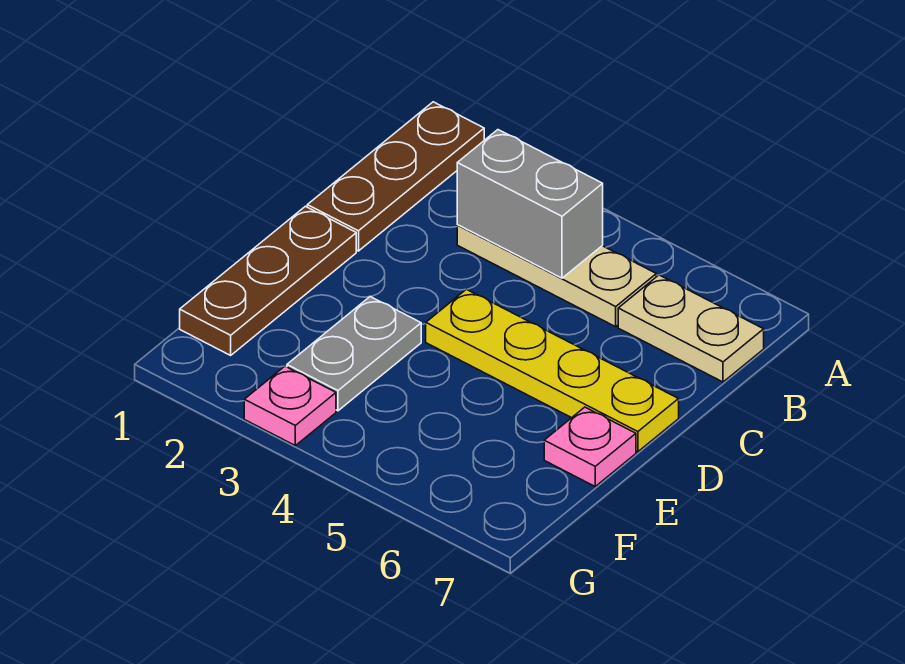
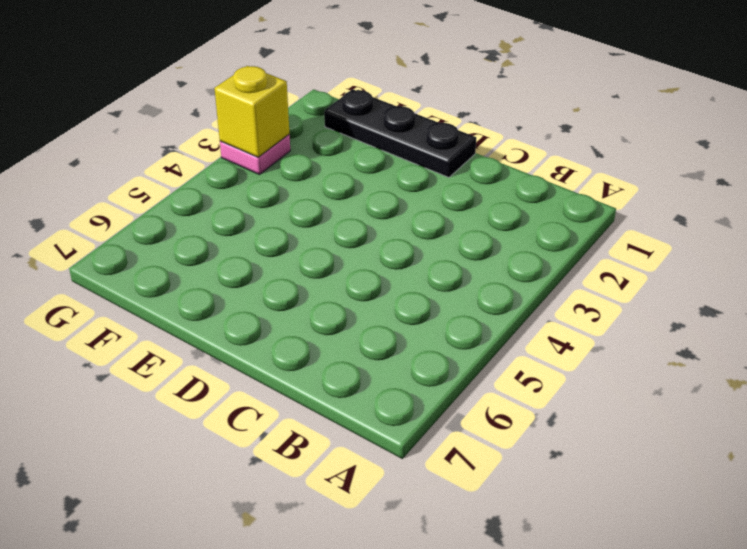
black 1x3 plate [324,89,476,177] -> brown 1x3 plate [180,206,356,355]
yellow 1x1 brick [214,66,290,157] -> none
none -> brown 1x3 plate [307,102,484,251]
none -> tan 1x3 plate [457,225,656,327]

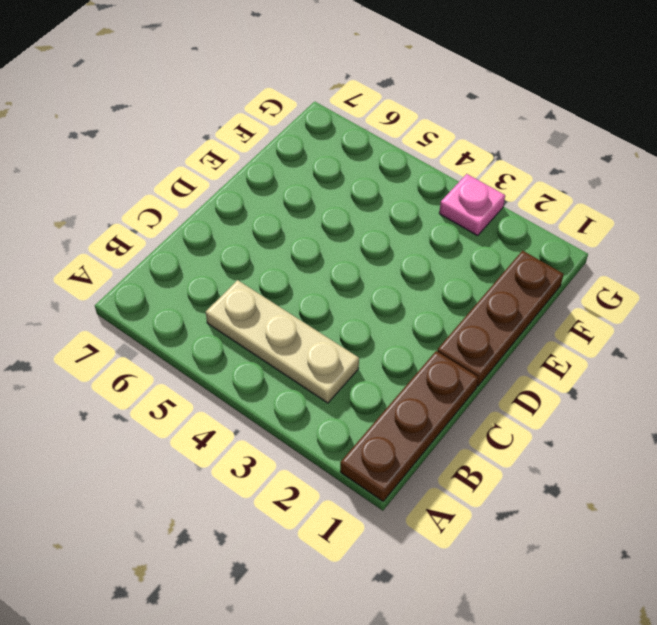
none -> tan 1x2 plate [618,275,764,382]
none -> yellow 1x4 plate [426,289,679,452]

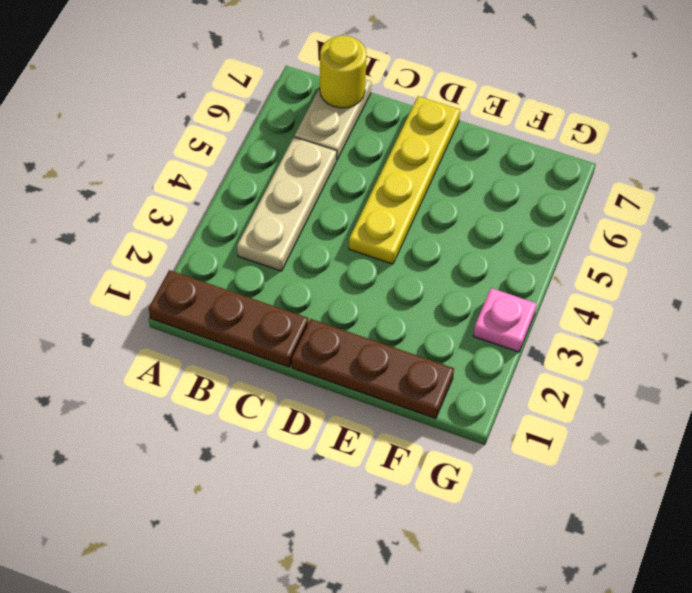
yellow 1x1 round brick [320,35,366,108] -> none
none -> grey 1x2 plate [287,297,421,411]
none -> pink 1x1 plate [544,407,636,486]

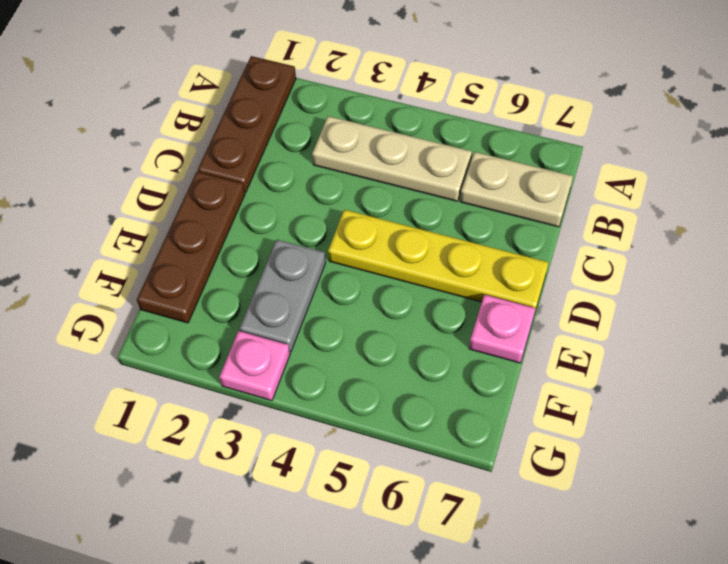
none -> grey 1x2 brick [457,130,603,278]

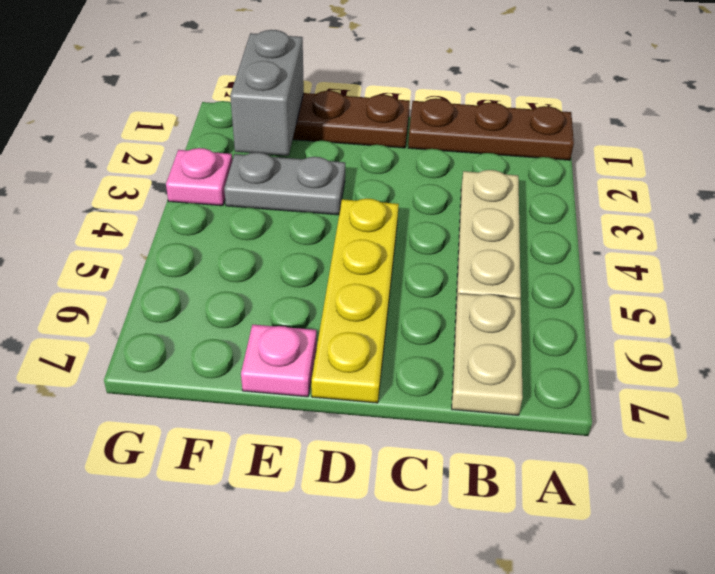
grey 1x2 brick [230,30,304,156] -> grey 1x2 brick moved to [457,130,603,278]

